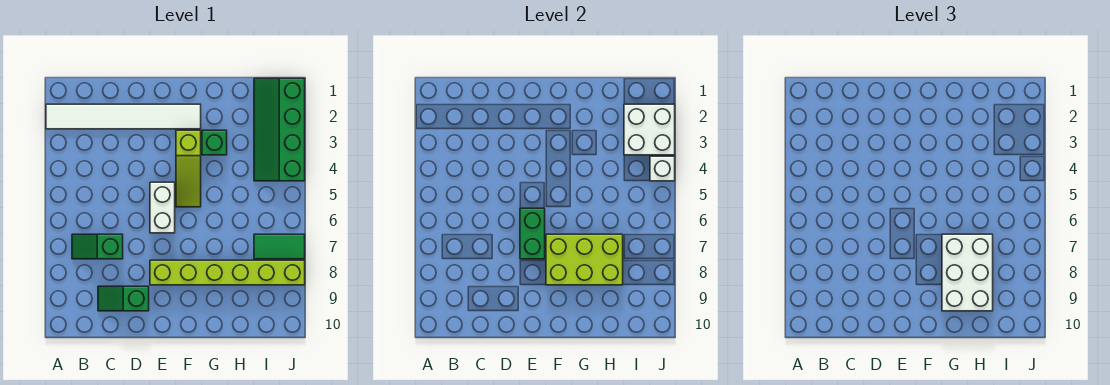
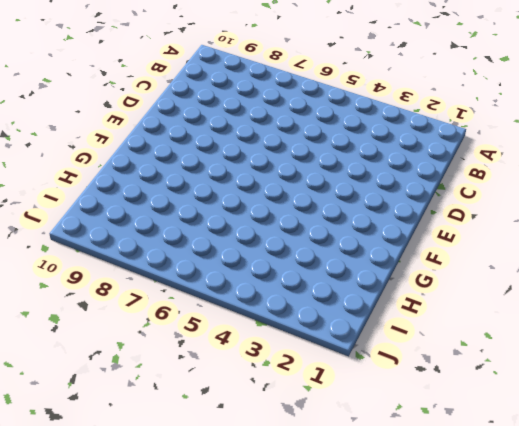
none -> white 1x6 tile [46,104,201,129]
none -> green 1x2 slope [72,234,123,259]
none -> green 1x2 slope [98,286,149,311]

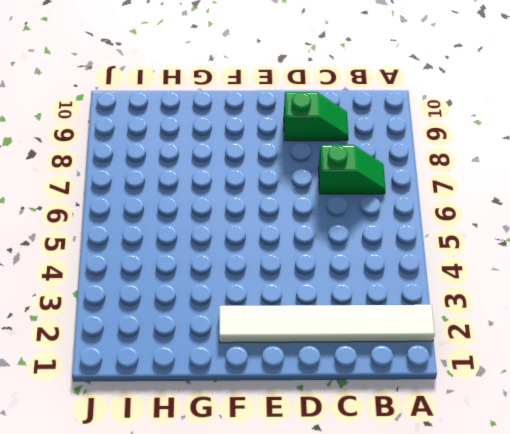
none -> white 1x2 brick [150,182,175,233]
none -> lime 1x6 brick [150,260,305,285]
none -> lime 1x3 slope [176,130,201,207]

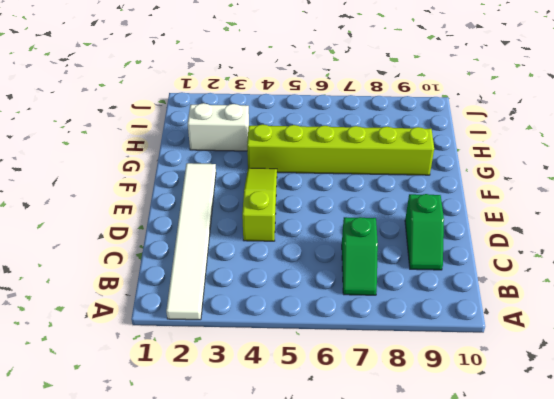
lime 1x3 slope [242,168,277,241] -> lime 1x3 slope turned to [176,130,201,207]
lime 1x6 brick [247,125,434,175] -> lime 1x6 brick turned to [150,260,305,285]
white 1x2 brick [188,103,249,151] -> white 1x2 brick moved to [150,182,175,233]
none -> green 1x1 brick [202,130,227,155]
none -> green 2x4 slope [254,78,305,181]
none -> green 1x2 tile [254,234,305,259]

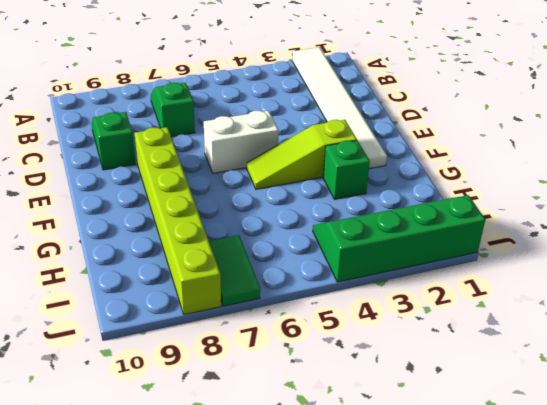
none -> green 1x2 brick [520,208,545,259]
none -> lime 2x3 brick [546,234,623,285]
none -> white 2x2 brick [624,104,675,155]

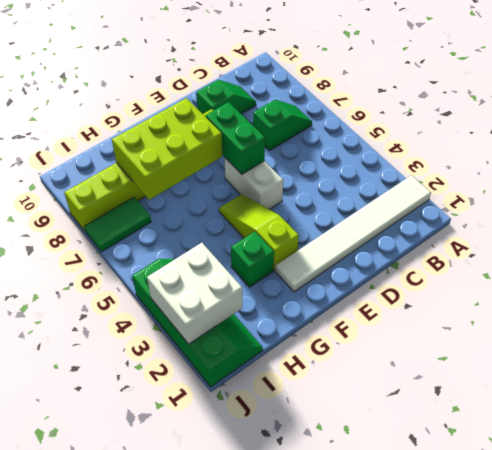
none -> white 1x1 brick [650,156,675,181]
none -> white 2x3 brick [942,234,993,311]

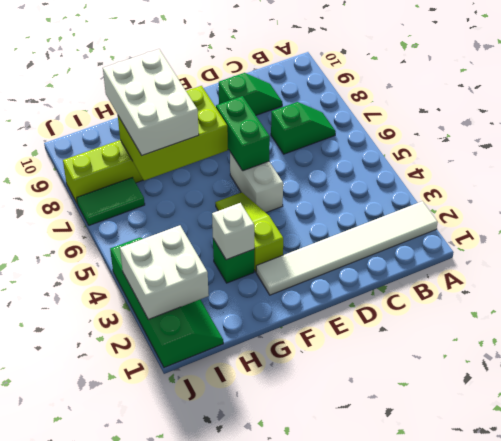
white 1x1 brick [212,203,254,260] -> white 1x1 brick moved to [650,156,675,181]

